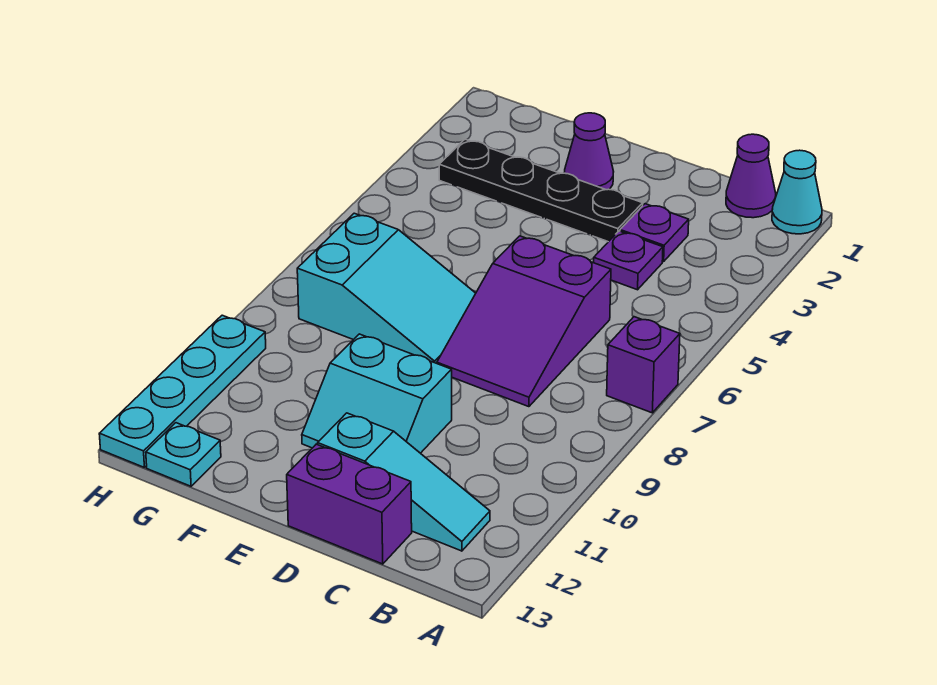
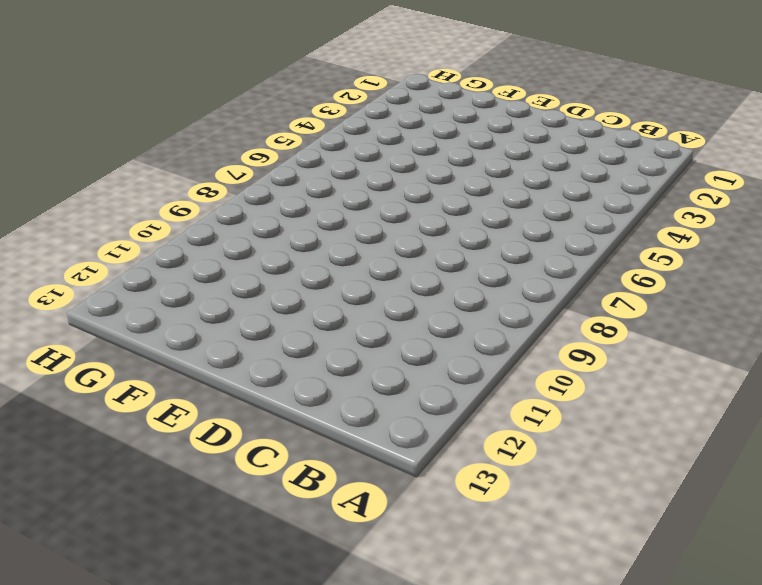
none -> cyan 1x1 cone [772,150,822,234]
none -> purple 1x1 brick [607,317,680,413]
none -> purple 1x1 cone [726,134,776,218]

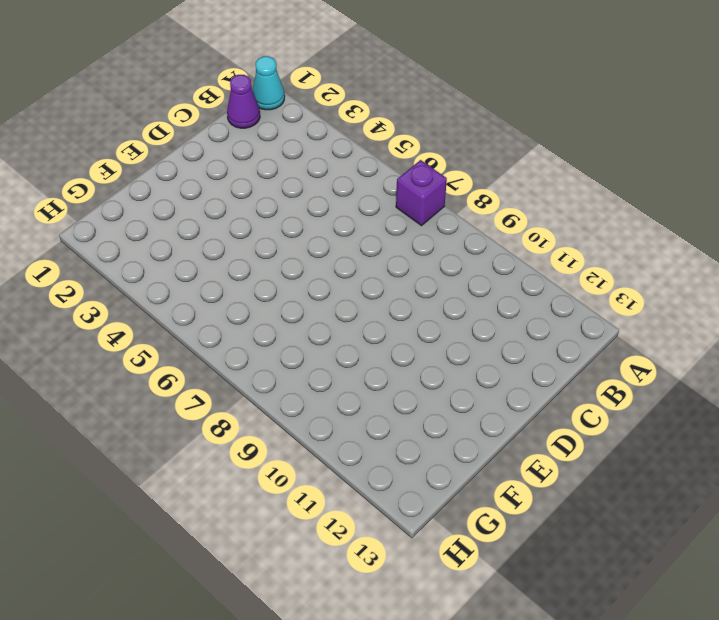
none -> cyan 1x3 slope [318,413,490,551]
none -> purple 1x1 plate [620,204,689,262]
none -> purple 1x1 plate [594,231,663,290]

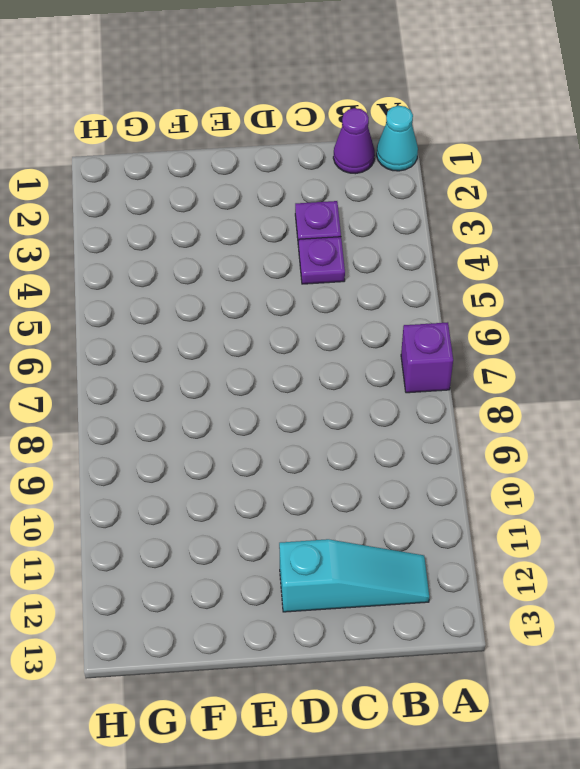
none -> purple 2x3 slope [437,236,611,407]
none -> purple 1x2 brick [287,444,412,564]
none -> black 1x4 plate [439,139,643,242]

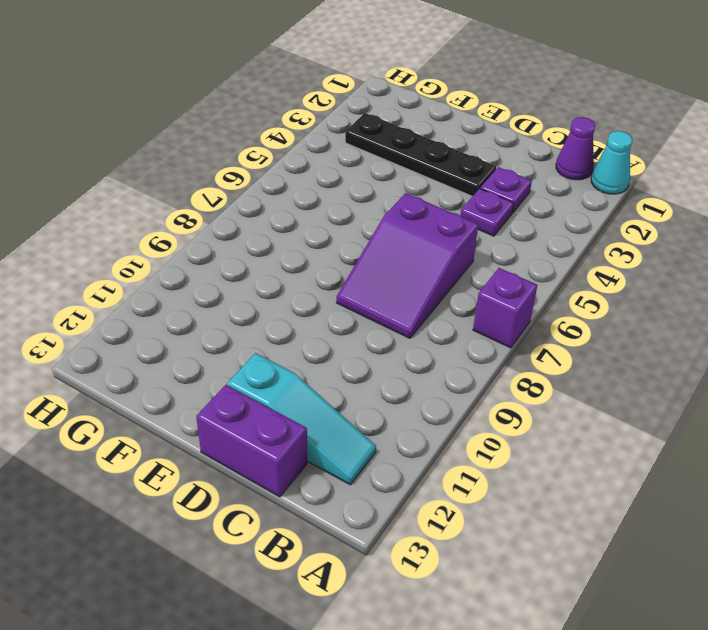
none -> cyan 2x2 slope [302,334,452,453]
none -> purple 1x1 cone [564,113,614,190]
none -> cyan 2x3 slope [297,213,476,363]

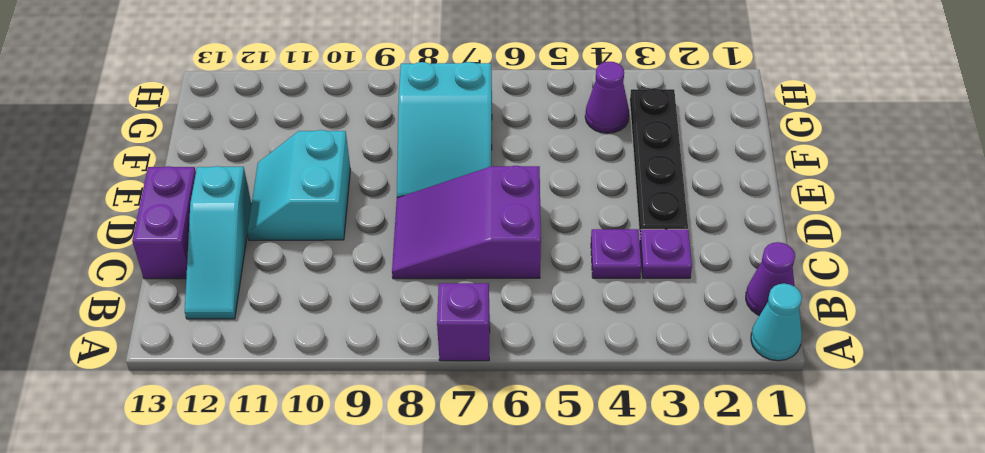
purple 1x1 cone [585,62,629,133] -> purple 1x1 cone moved to [564,113,614,190]
none -> cyan 1x1 plate [146,423,221,486]
none -> cyan 1x4 plate [99,315,266,468]

